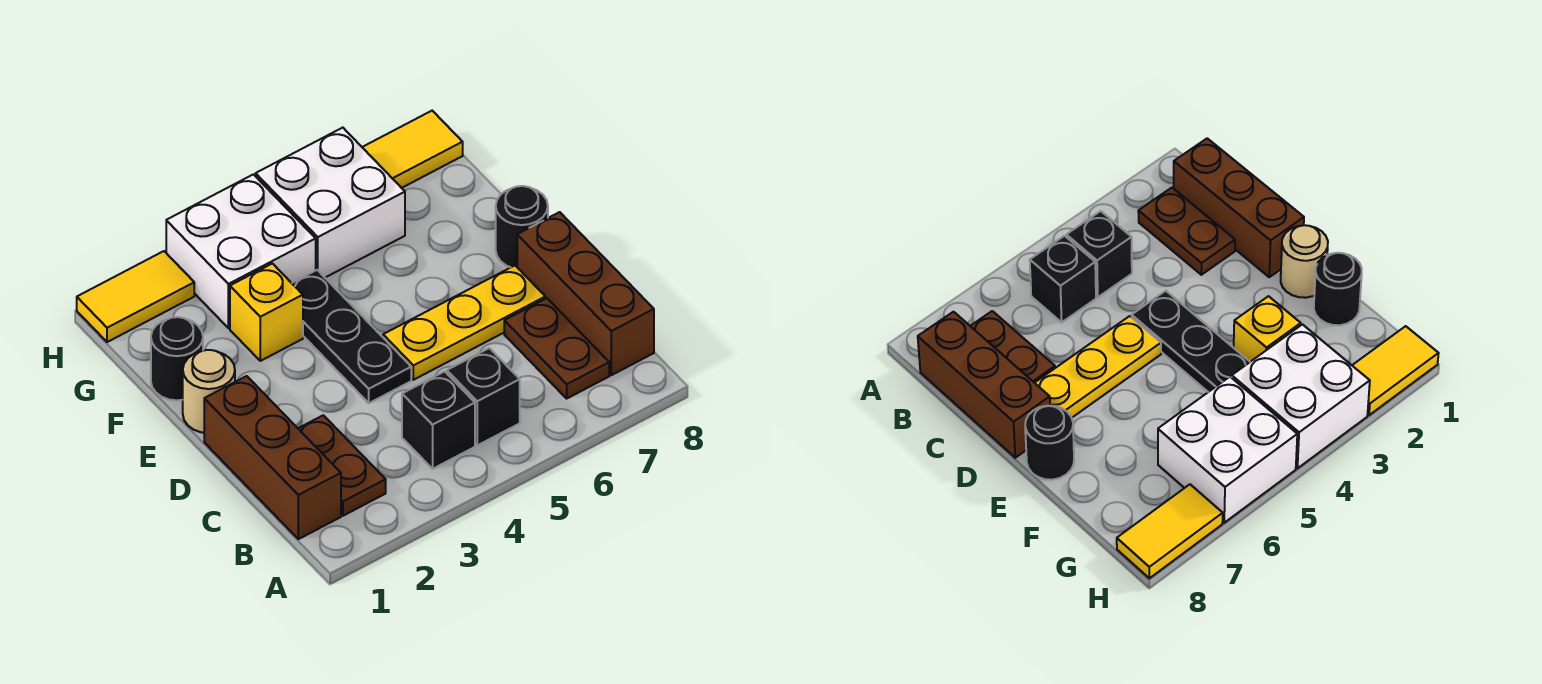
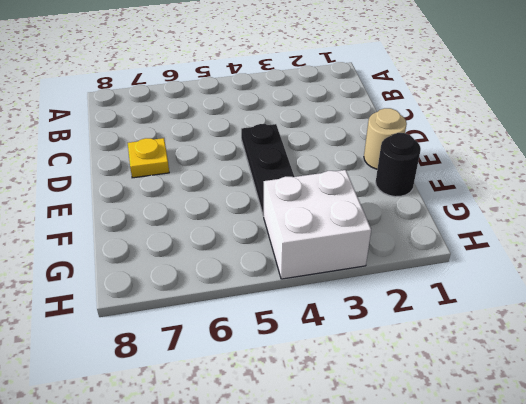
yellow 1x1 plate [128,138,169,178] -> yellow 1x3 plate [383,265,545,380]
none -> brown 1x3 brick [204,376,341,539]
none -> brown 1x2 plate [298,415,386,516]
none -> black 1x1 brick [402,371,475,469]

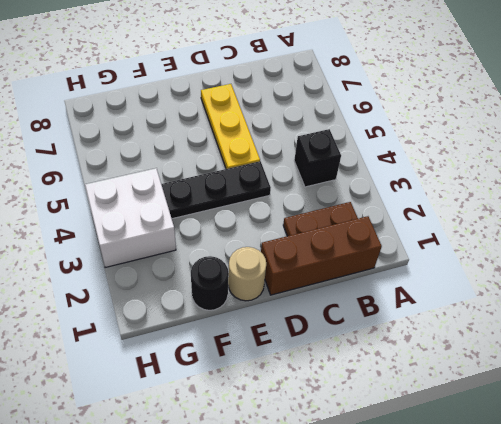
none -> black 1x1 brick [447,348,520,445]
none -> brown 1x2 plate [504,298,609,398]
none -> brown 1x3 brick [517,212,654,375]

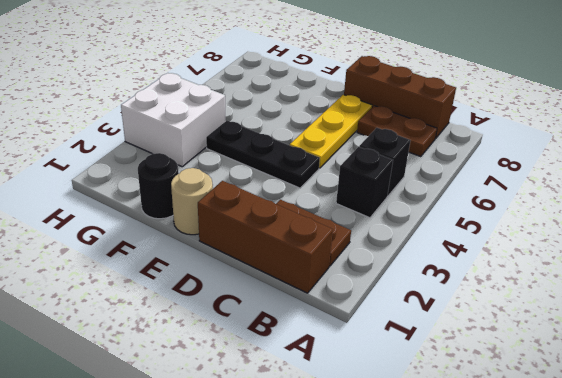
none -> black 1x1 round brick [496,186,548,267]
none -> yellow 1x1 brick [230,264,303,361]
none -> white 2x2 brick [256,128,405,277]

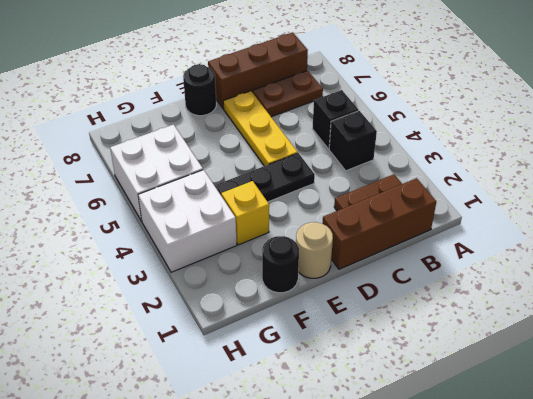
none -> yellow 1x2 tile [77,251,194,342]
none -> yellow 1x2 tile [362,111,463,188]

